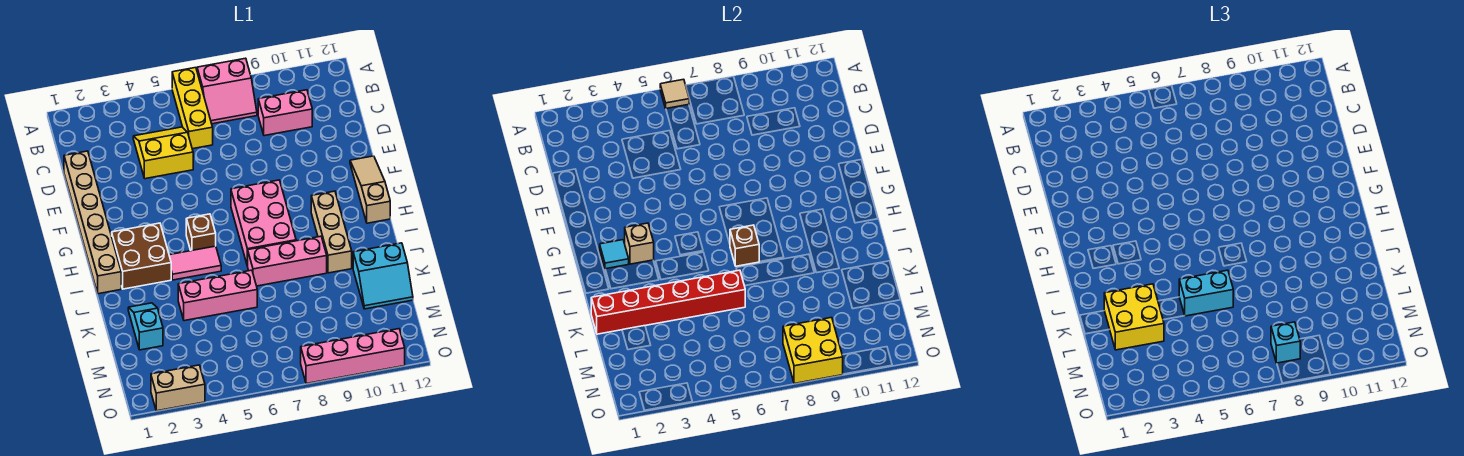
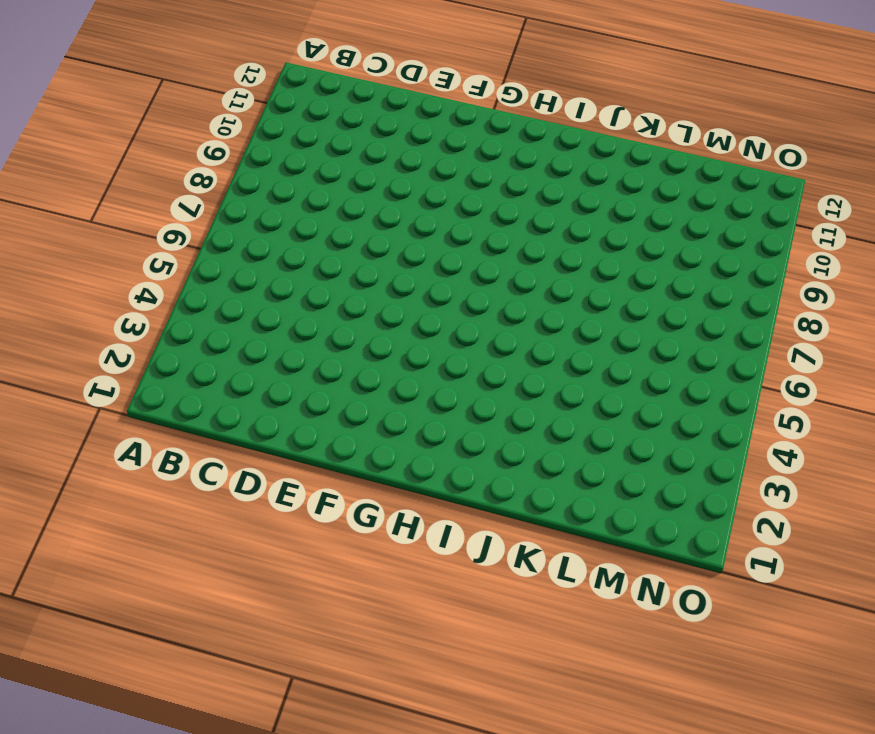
none -> yellow 1x3 brick [172,68,213,149]
none -> pink 2x2 slope [197,58,257,124]
none -> yellow 2x2 slope [133,127,193,179]

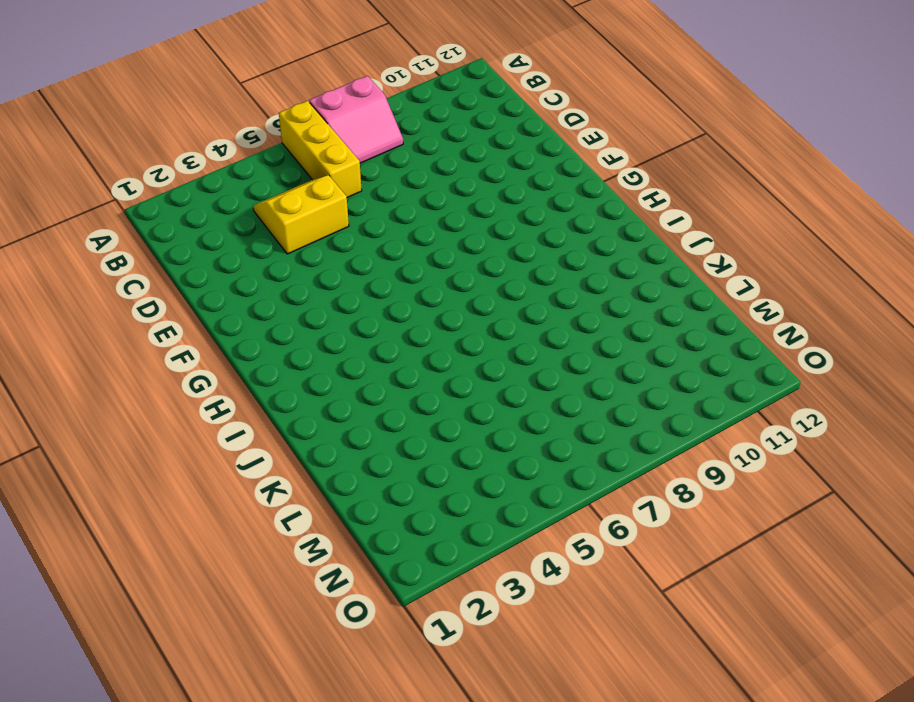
none -> pink 1x2 brick [258,90,312,136]
none -> tan 1x6 brick [64,151,121,294]
none -> tan 1x3 slope [350,156,390,223]

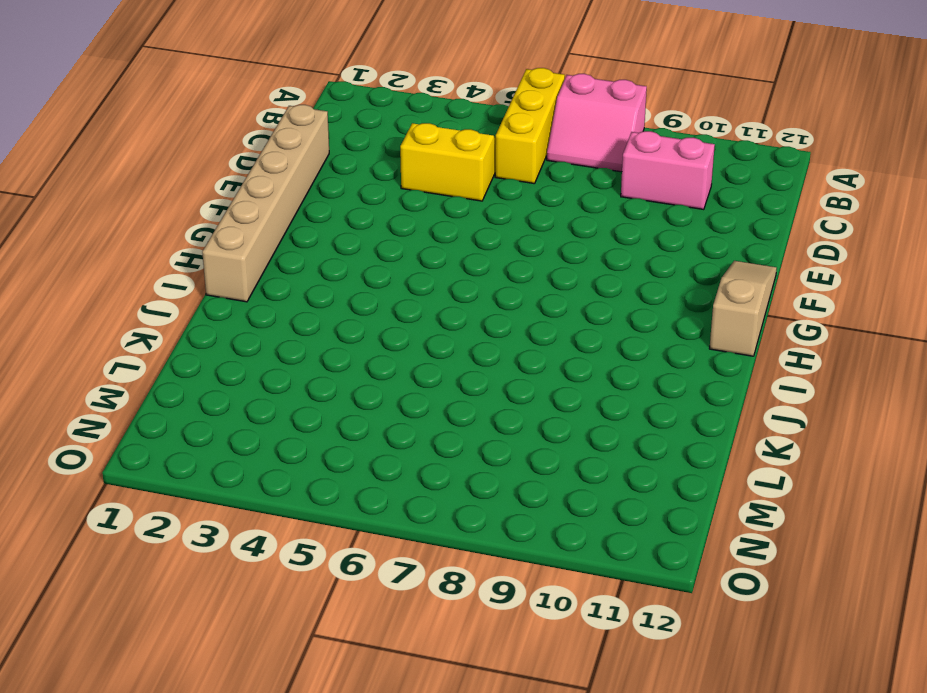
none -> pink 2x3 brick [231,180,296,266]
none -> brown 2x2 brick [112,223,171,289]
none -> brown 1x1 brick [186,214,216,251]

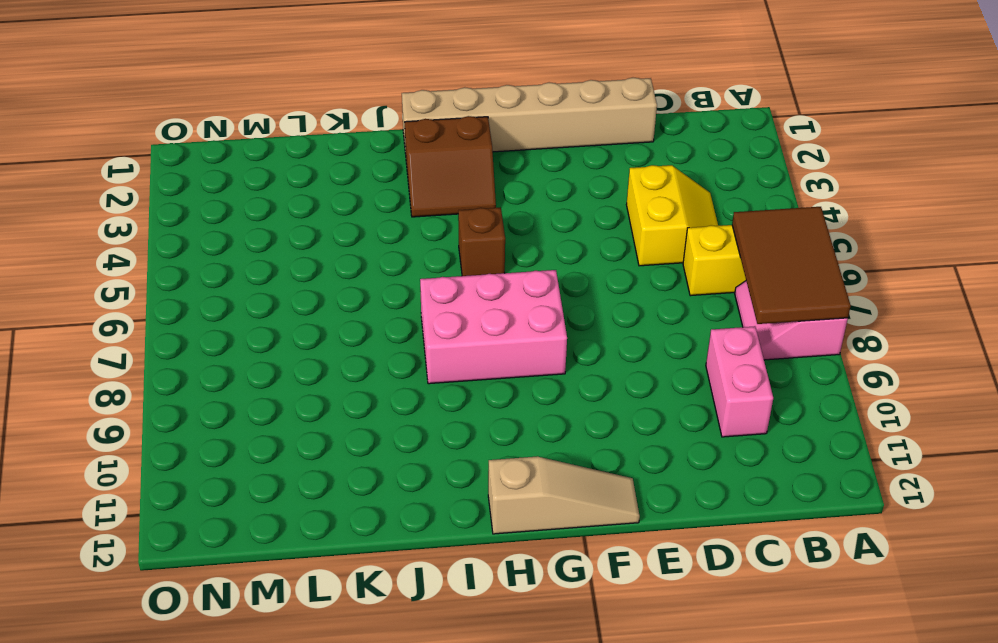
brown 2x3 tile [732,207,851,324] -> tan 1x1 tile [660,79,689,108]
brown 2x2 slope [405,116,496,217] -> brown 2x2 brick [112,223,171,289]
none -> tan 1x3 brick [311,191,352,273]
none -> pink 1x2 tile [169,246,221,280]
none -> pink 1x3 brick [248,236,327,286]

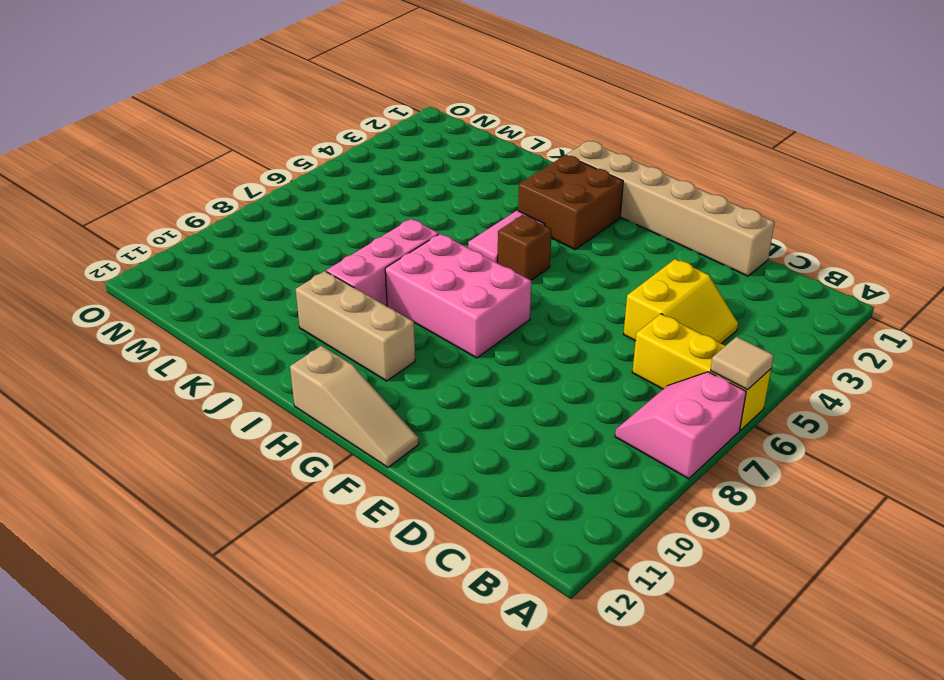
none -> pink 1x2 brick [258,90,312,136]
none -> cyan 1x2 slope [128,303,163,350]
none -> pink 1x3 brick [178,270,257,321]

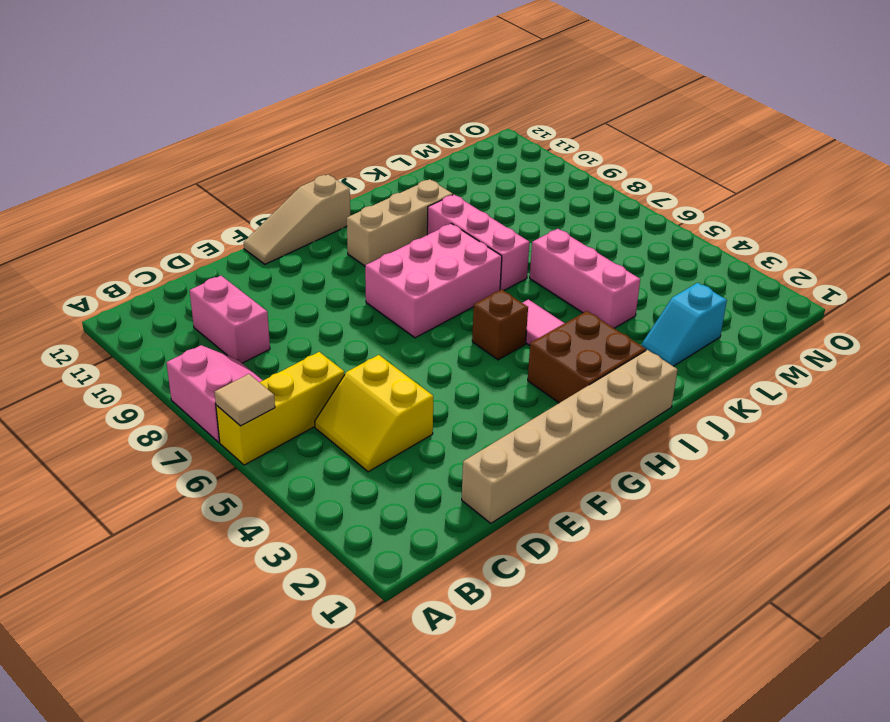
none -> cyan 2x2 slope [353,243,413,309]
none -> tan 1x2 brick [151,365,205,411]
none -> pink 1x4 brick [301,329,405,384]

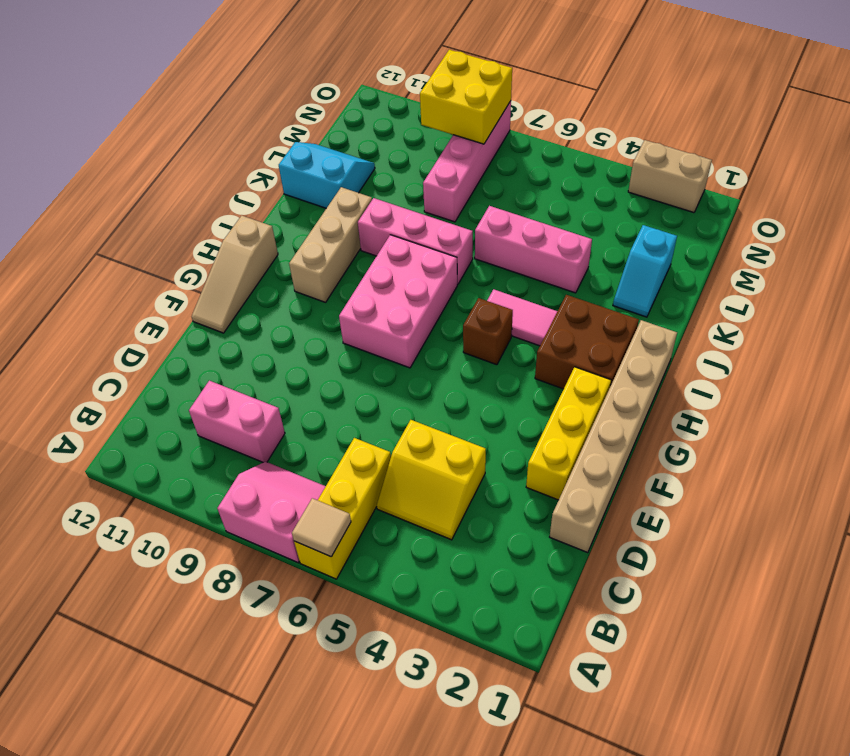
yellow 1x3 brick [526,367,611,500] -> none
pink 1x4 brick [423,101,511,222] -> pink 1x4 brick turned to [301,329,405,384]
none -> cyan 1x1 tile [600,240,629,269]
none -> tan 1x1 brick [625,223,654,264]
none -> brown 1x1 brick [730,225,759,266]

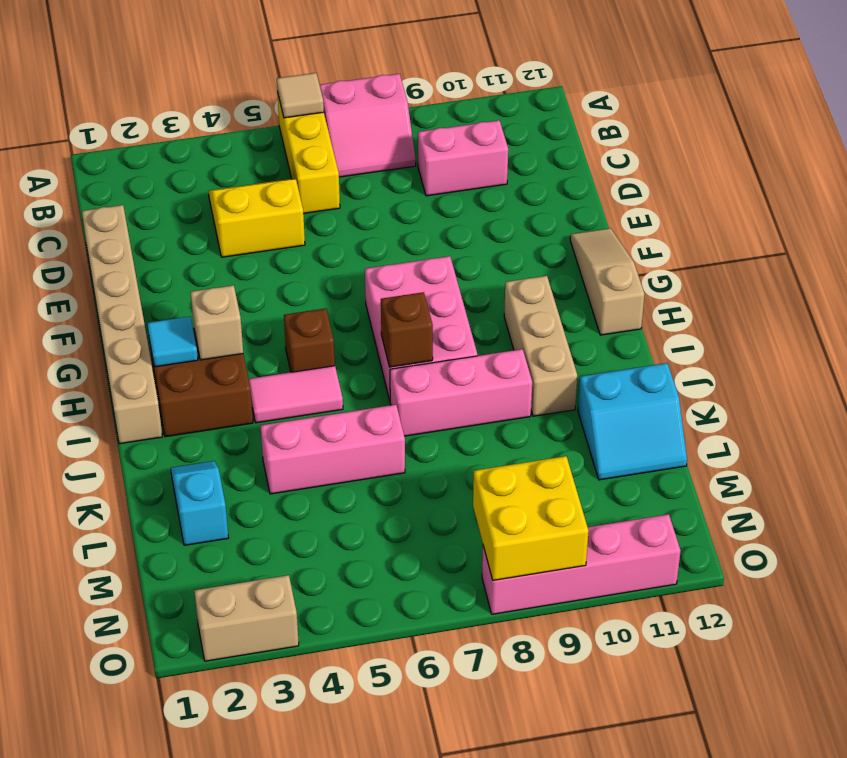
none -> red 1x6 brick [591,270,745,334]
none -> yellow 2x2 brick [1104,284,1164,350]
none -> cyan 1x2 brick [1179,270,1233,316]

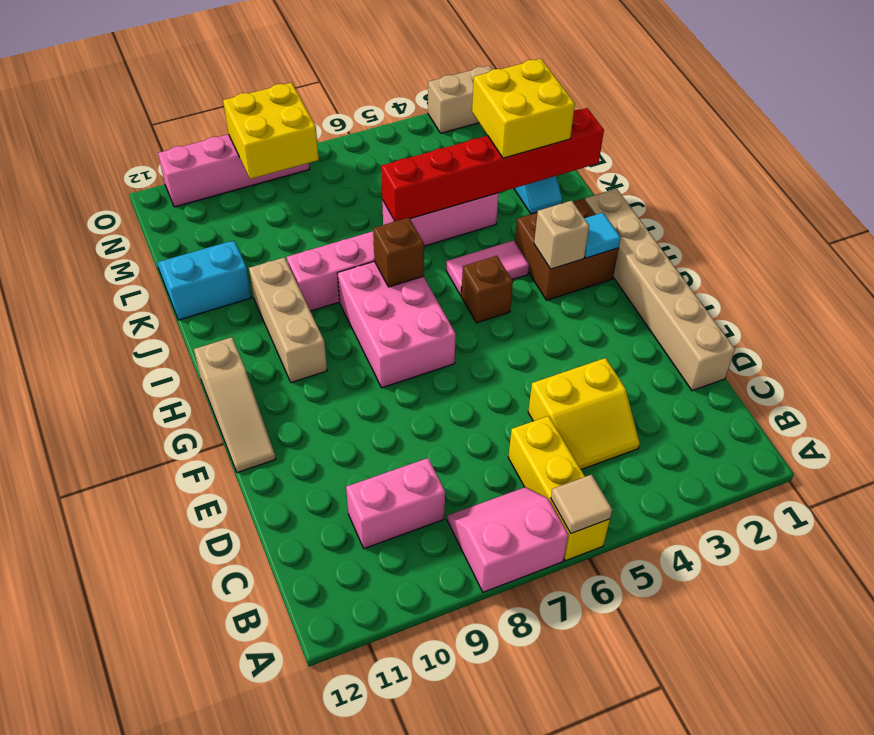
none -> cyan 1x2 brick [1179,270,1233,316]
none -> cyan 1x1 brick [1271,322,1300,363]

